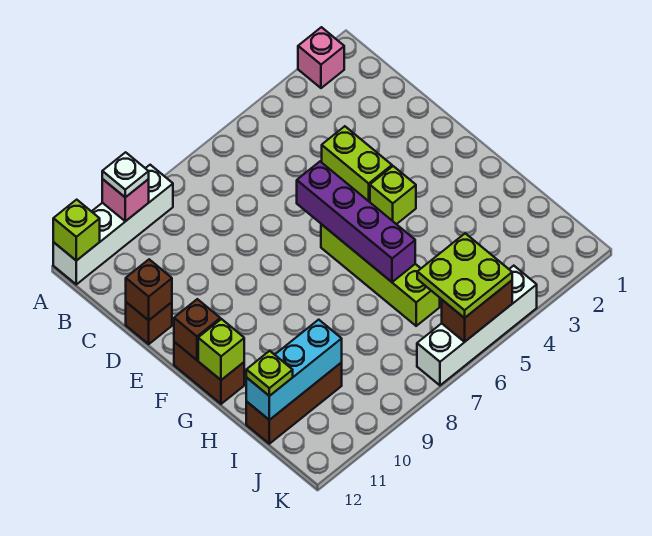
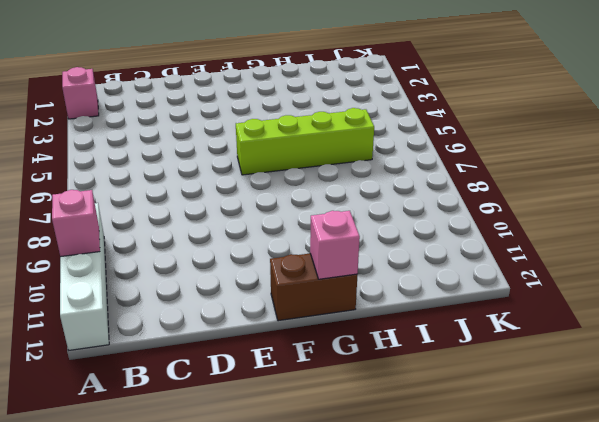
pink 1x1 brick [310,211,360,279] -> lime 1x1 brick [198,319,244,380]
none -> lime 1x2 brick [322,126,392,202]
none -> brown 1x1 brick [126,302,172,344]
none -> lime 1x1 brick [370,166,416,224]

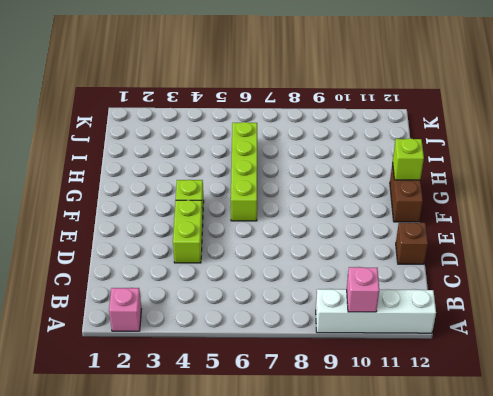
none -> brown 1x3 brick [246,362,342,444]
none -> white 1x4 brick [417,266,537,385]
none -> lime 1x1 brick [53,200,100,261]

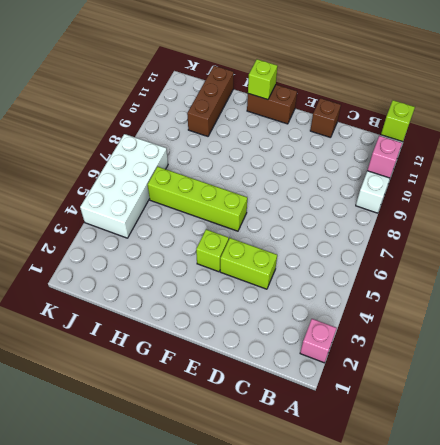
white 2x4 brick [80,134,168,238] -> white 1x4 brick [417,266,537,385]
none -> brown 1x1 brick [126,259,172,320]
none -> purple 1x4 brick [297,162,415,282]
none -> brown 1x1 brick [174,299,220,360]

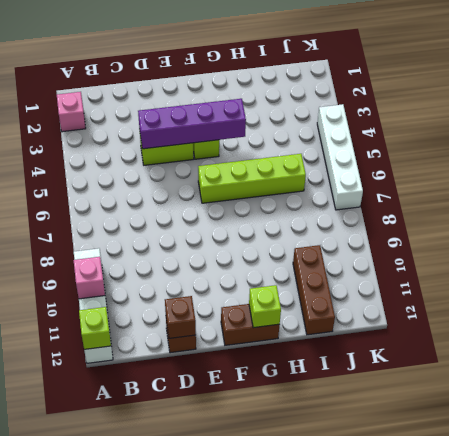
purple 1x4 brick [138,99,246,149] -> purple 1x4 brick moved to [297,162,415,282]
none -> brown 1x1 brick [174,299,220,360]
none -> cyan 1x3 brick [246,320,342,420]
none -> brown 1x2 brick [442,281,512,342]

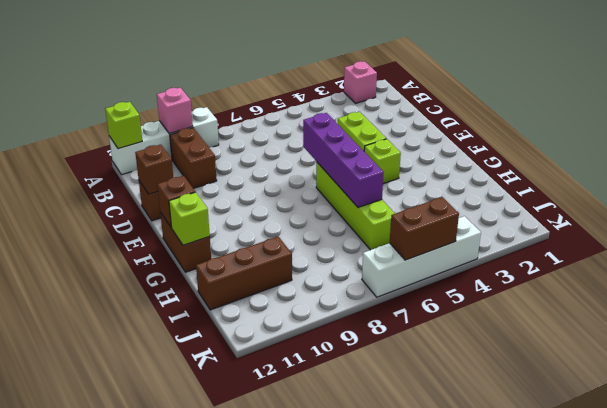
brown 1x2 brick [170,128,217,189] -> none
none -> cyan 1x3 brick [246,320,342,420]
none -> white 1x1 plate [102,152,149,197]
none -> lime 1x1 plate [246,351,293,396]

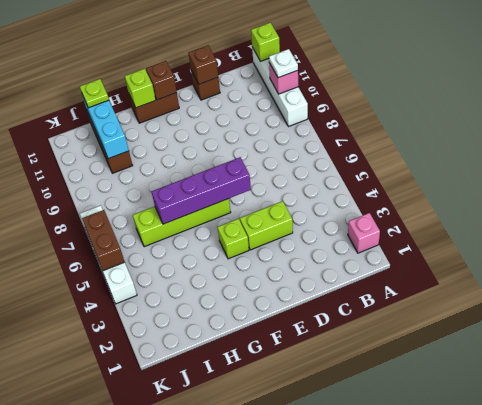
none -> lime 2x2 plate [417,233,512,318]

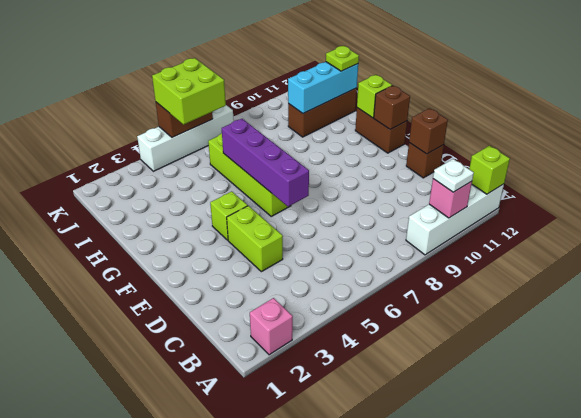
lime 2x2 brick [152,58,226,125] -> lime 2x2 plate [417,233,512,318]

